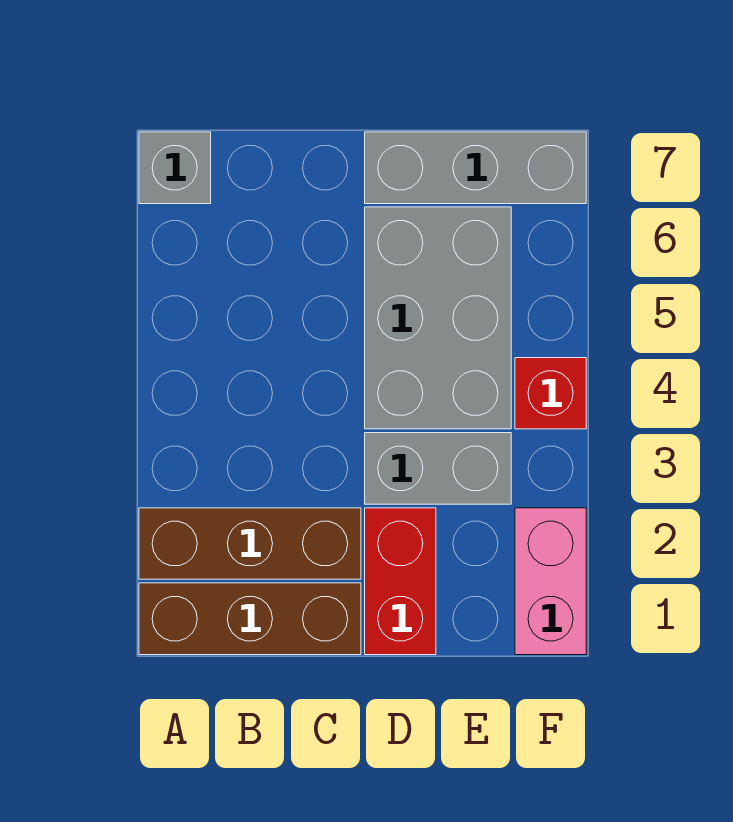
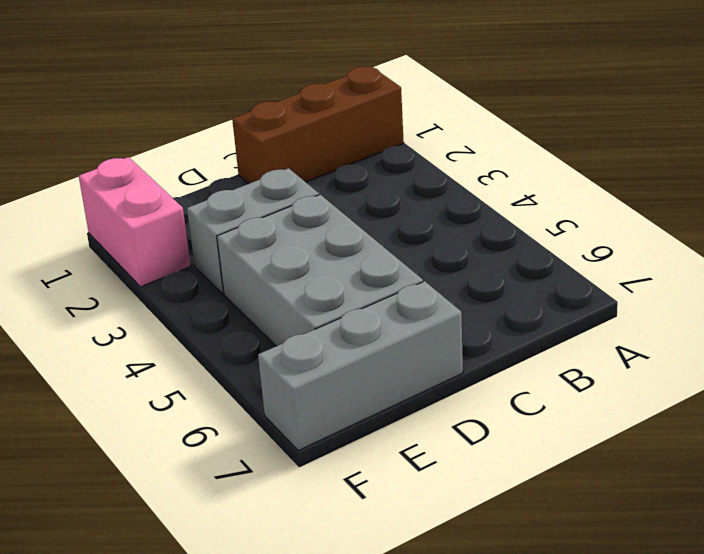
none -> brown 1x3 brick [139,508,361,579]
none -> grey 1x1 brick [139,132,211,204]

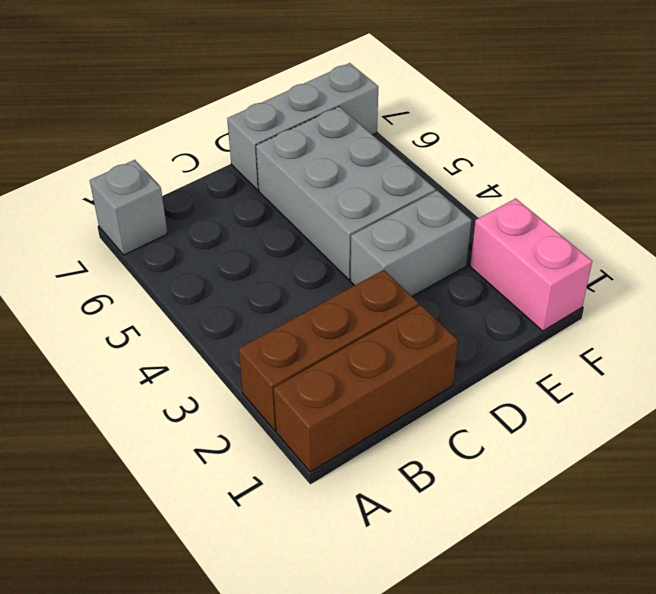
none -> red 1x2 brick [365,508,436,655]
none -> red 1x1 brick [515,358,586,429]

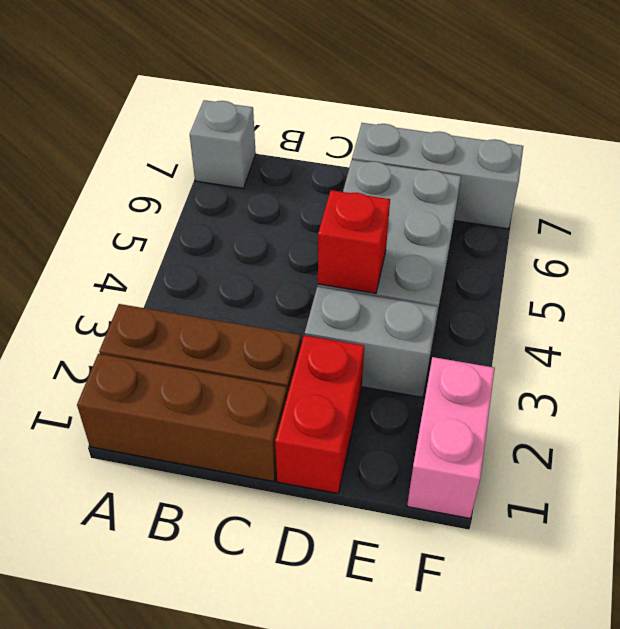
red 1x1 brick [318,190,390,293] -> red 1x1 brick moved to [515,358,586,429]

